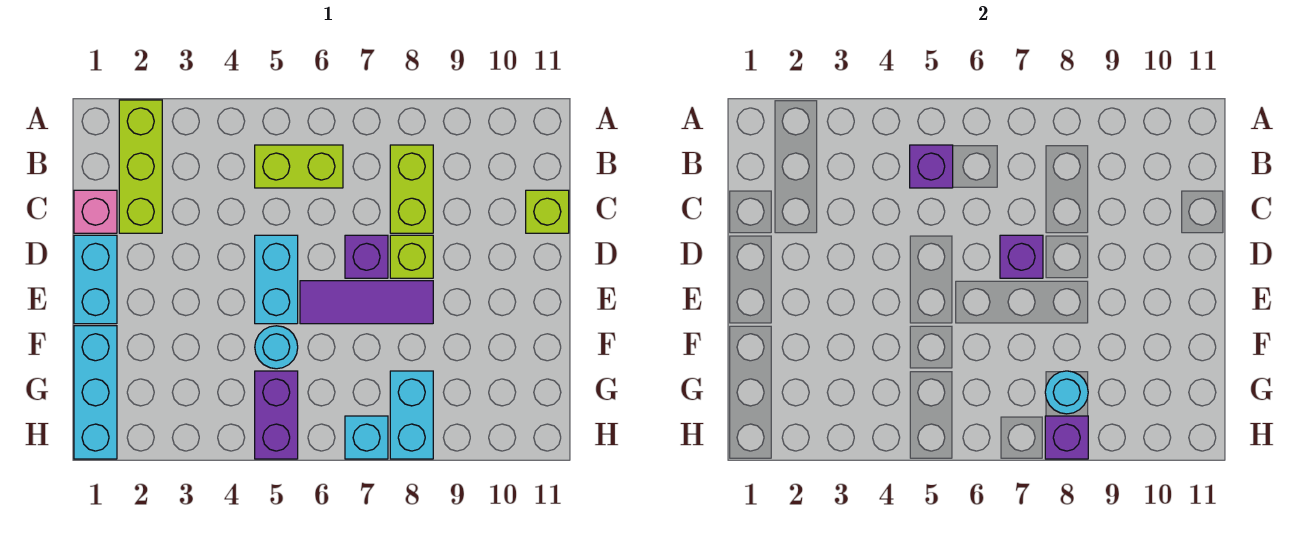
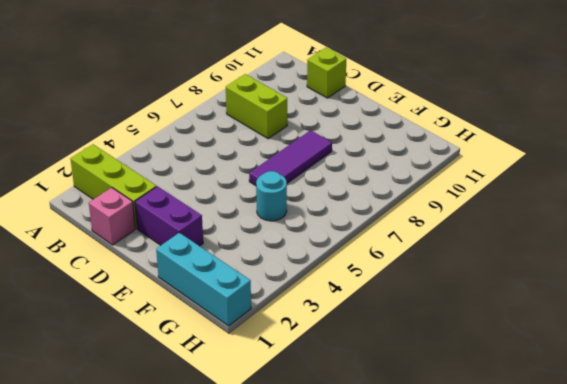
purple 1x2 brick [135,186,203,246] -> purple 1x2 brick moved to [255,371,298,459]
none -> lime 1x2 brick [255,145,343,188]
none -> cyan 1x2 brick [74,235,117,324]
none -> cyan 1x2 brick [255,235,298,324]

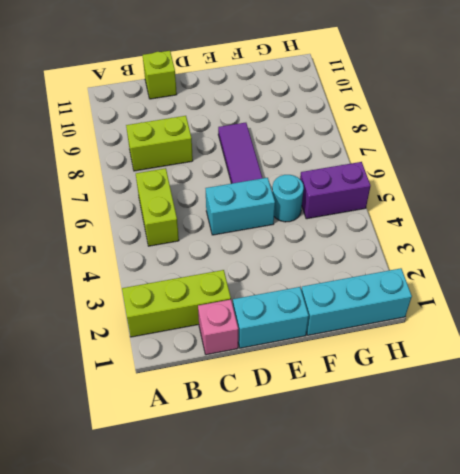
none -> purple 1x1 brick [345,235,388,278]
none -> lime 1x1 brick [390,235,433,278]
none -> cyan 1x2 brick [390,371,433,459]

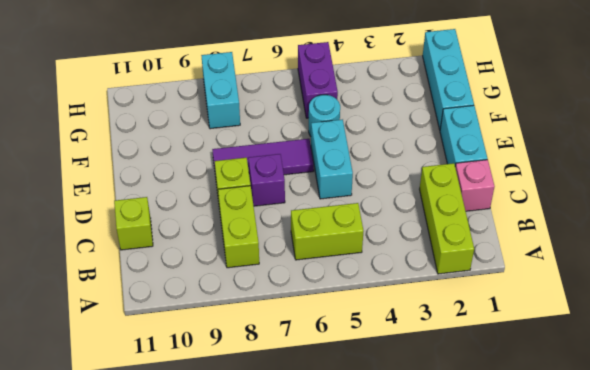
none -> cyan 1x1 brick [345,416,388,459]
none -> purple 1x1 brick [910,145,953,188]
none -> purple 1x1 brick [1000,235,1043,278]

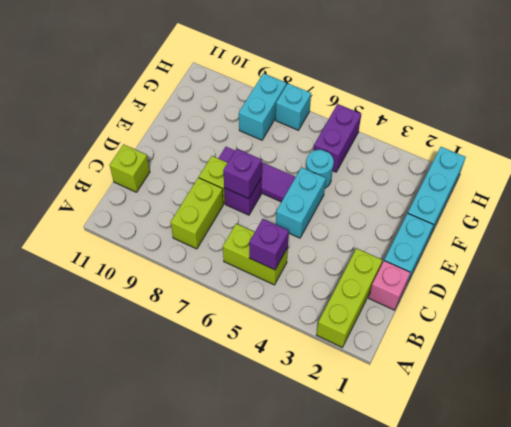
none -> cyan 1x1 round brick [1045,371,1088,414]
none -> purple 1x1 brick [1045,416,1088,459]

